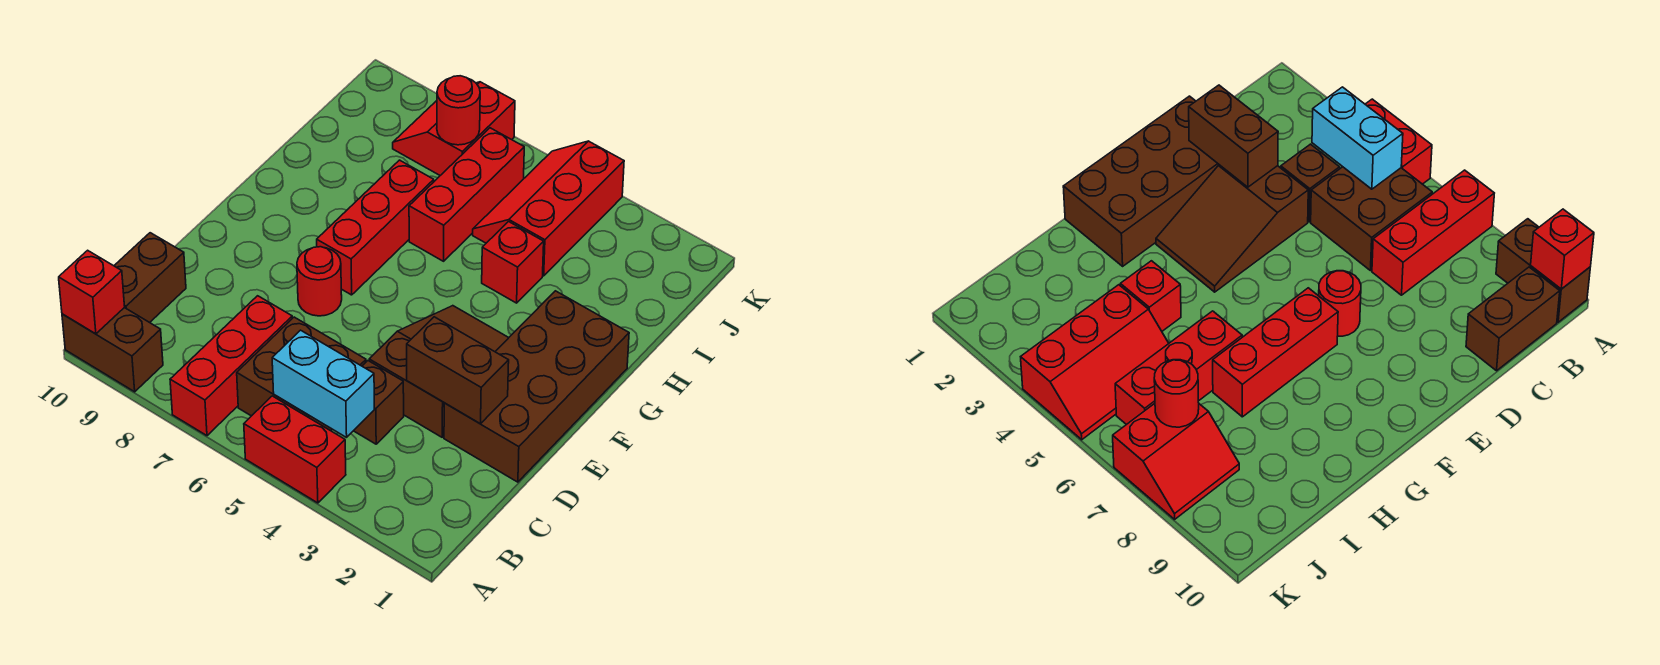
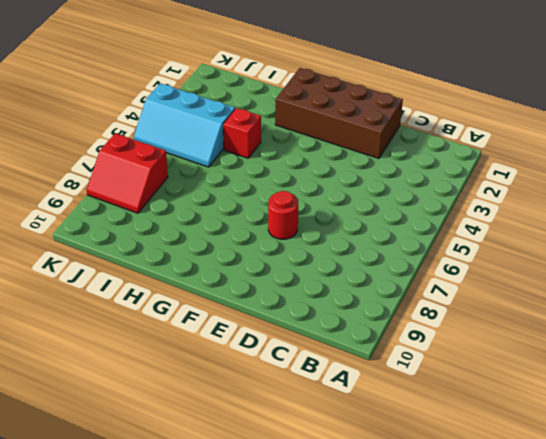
cyan 2x3 slope [134,83,235,167] -> red 2x3 slope [473,141,624,276]
none -> red 1x2 brick [244,396,346,503]
none -> red 1x3 brick [170,296,292,436]
none -> brown 1x2 brick [62,308,163,392]

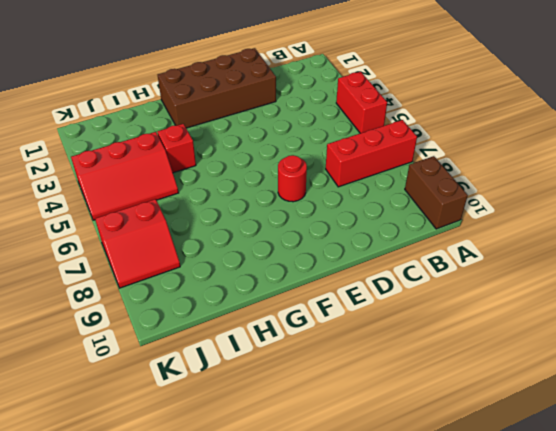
none -> brown 2x2 brick [237,317,366,431]
none -> brown 1x2 brick [114,233,186,323]
none -> brown 1x1 brick [354,361,404,444]

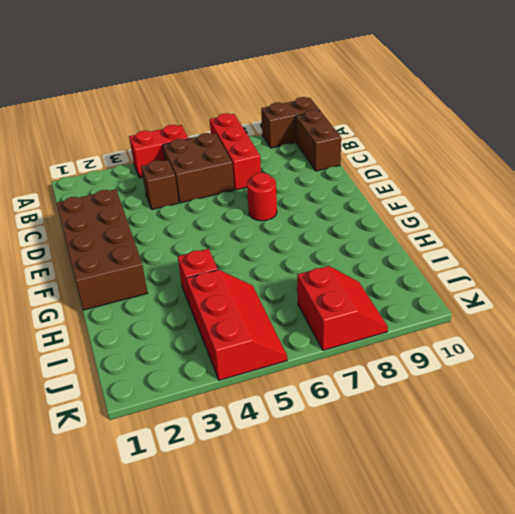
none -> brown 2x3 slope [369,306,509,437]
none -> red 1x3 brick [317,160,434,295]
none -> red 1x3 brick [409,128,524,261]

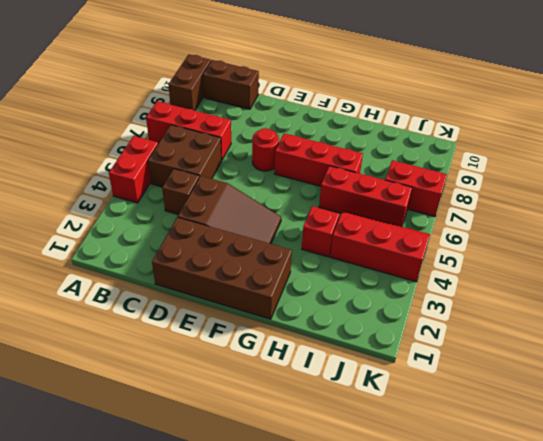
none -> red 1x1 brick [59,250,125,334]
none -> cyan 1x2 brick [272,330,374,437]
none -> brown 1x2 brick [407,317,509,424]

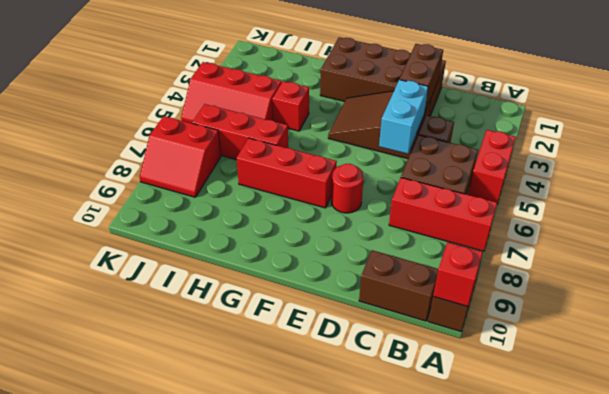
cyan 1x2 brick [379,80,428,154] -> cyan 1x2 brick moved to [272,330,374,437]
none -> red 1x1 round brick [437,76,480,145]

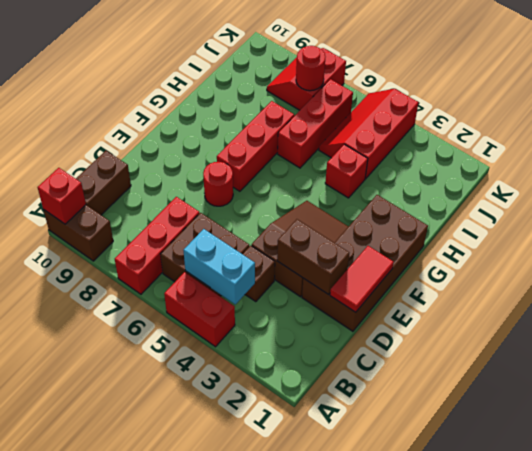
red 1x2 tile [330,246,394,312] -> none

